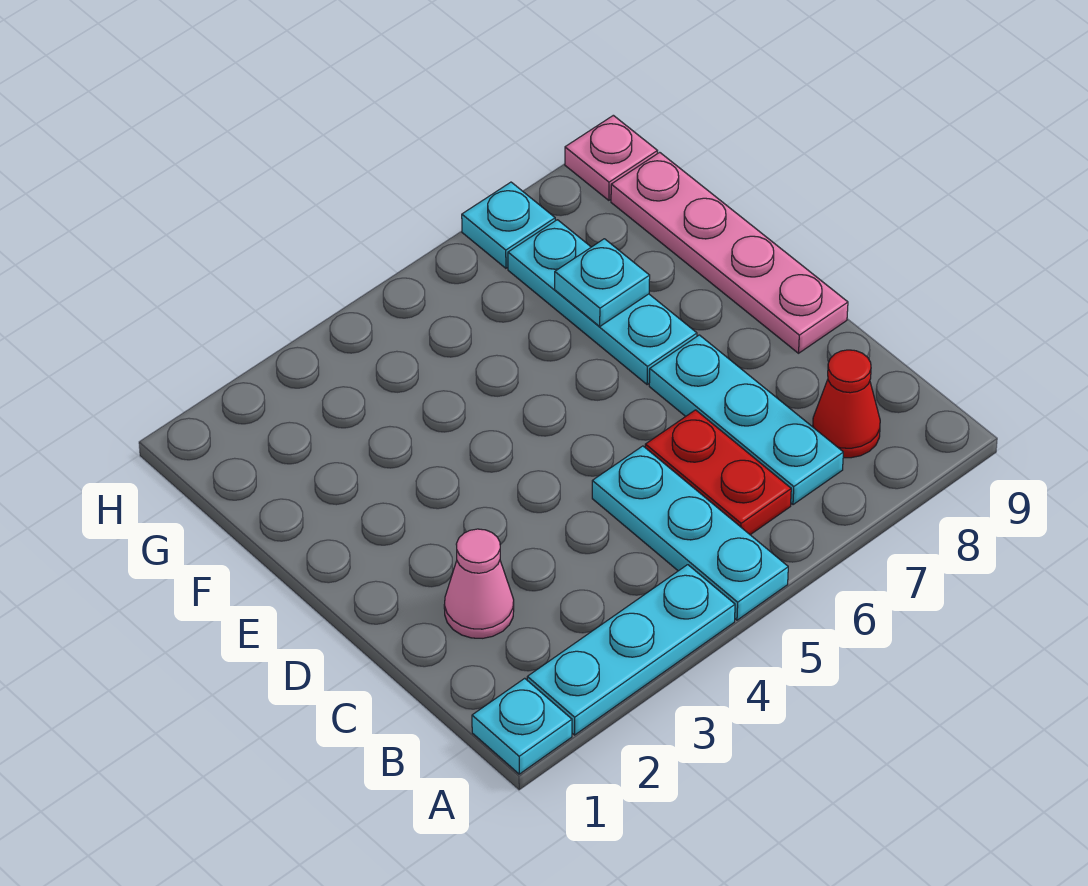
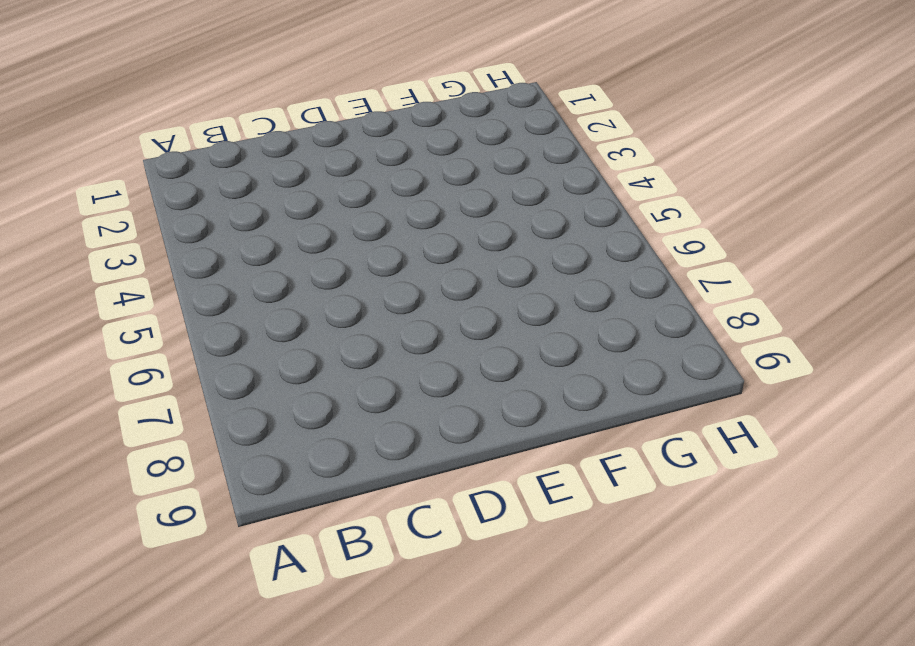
none -> cyan 1x1 plate [472,678,572,774]
none -> cyan 1x3 plate [527,565,735,735]
none -> cyan 1x3 plate [592,446,788,620]

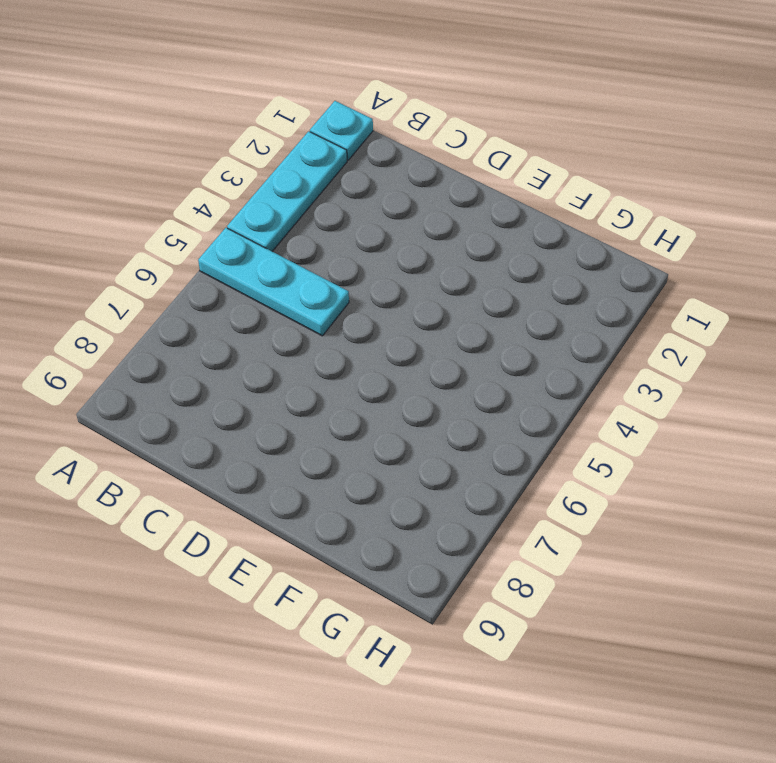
none -> red 1x2 plate [645,410,791,535]
none -> cyan 1x3 plate [649,335,843,505]
none -> red 1x1 cone [813,350,880,458]

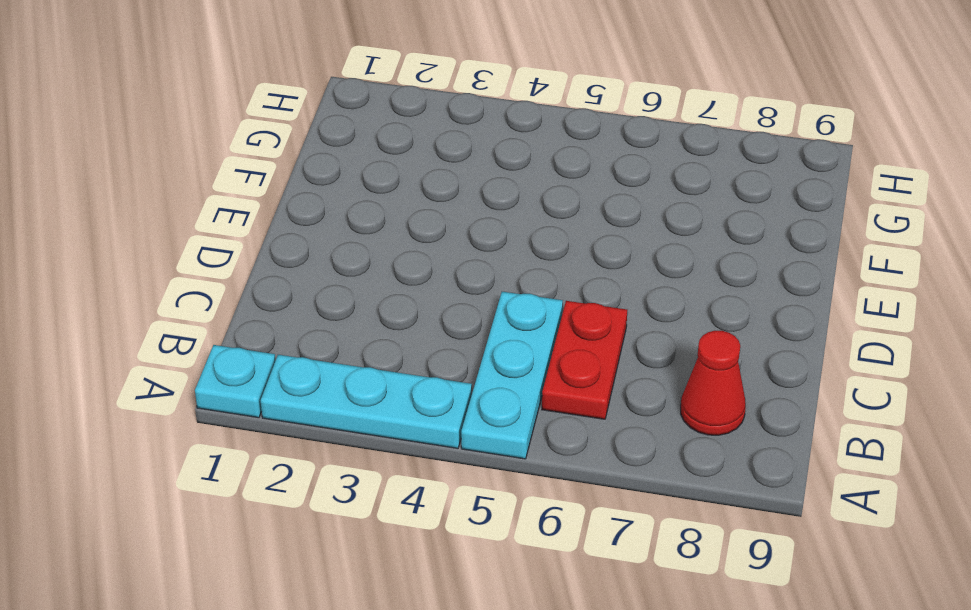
none -> cyan 1x3 plate [649,335,843,505]
none -> pink 1x1 cone [444,529,514,638]
none -> pink 1x4 plate [611,152,848,353]

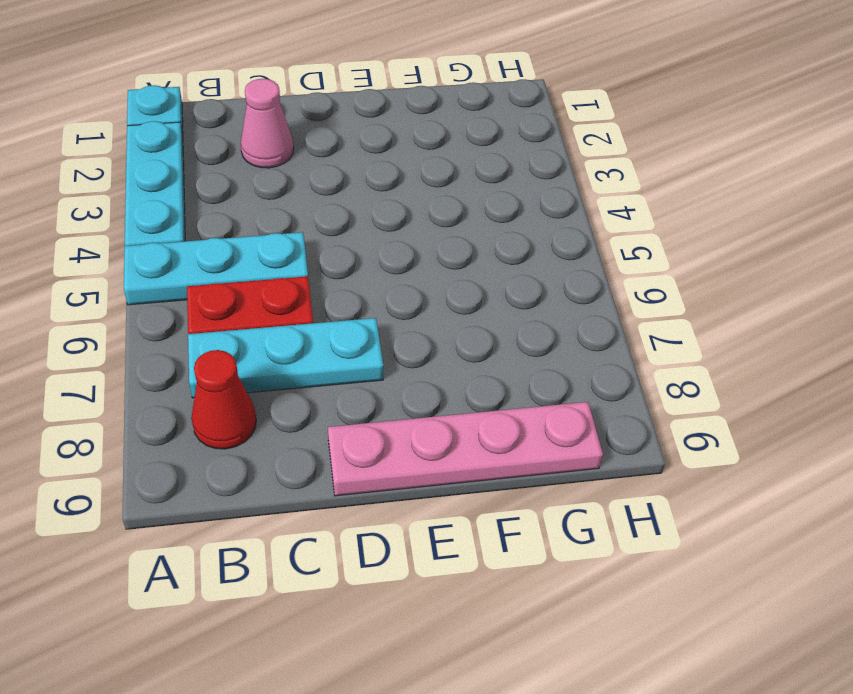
none -> cyan 1x3 plate [508,220,697,385]
none -> cyan 1x1 plate [462,182,555,268]
none -> pink 1x1 plate [565,115,657,200]

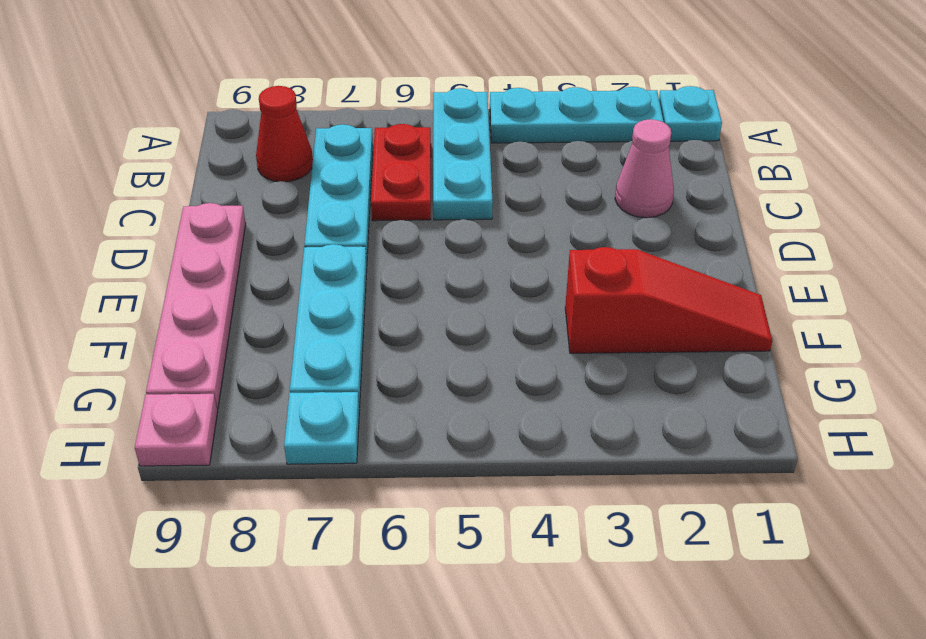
red 1x3 slope [565,247,772,353] -> none
none -> cyan 1x1 plate [555,239,650,326]

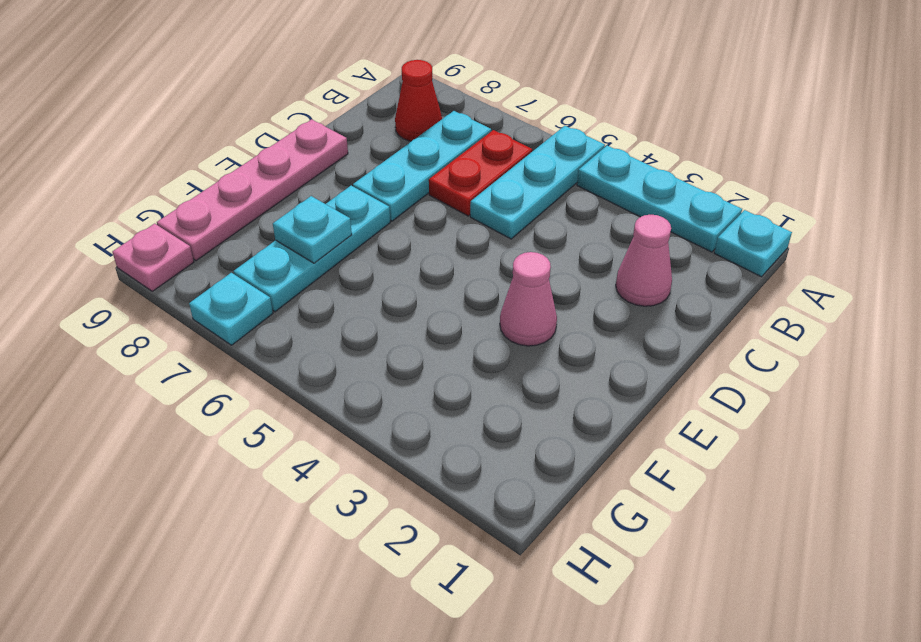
pink 1x1 cone [500,252,557,346] -> none

